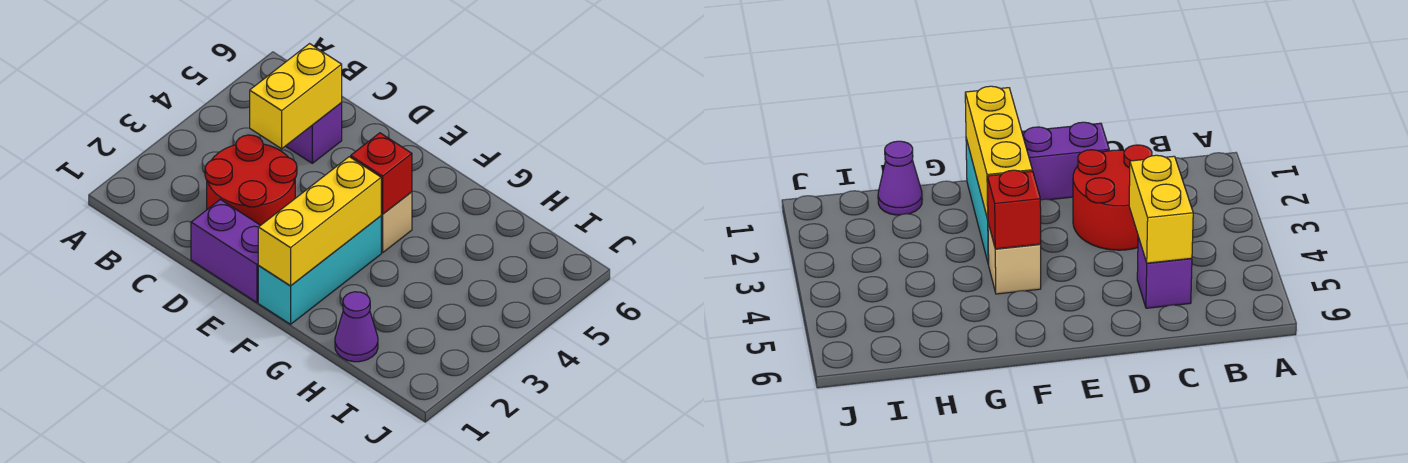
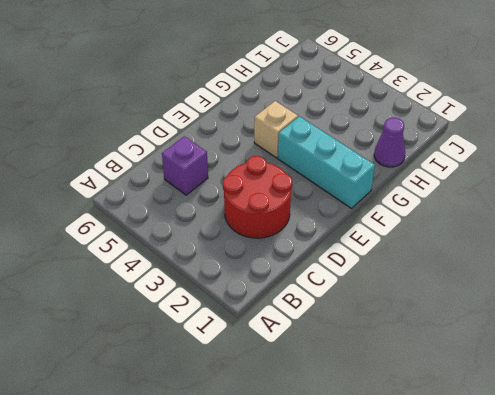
none -> purple 1x2 brick [191,200,260,303]
none -> yellow 1x2 brick [250,44,342,149]

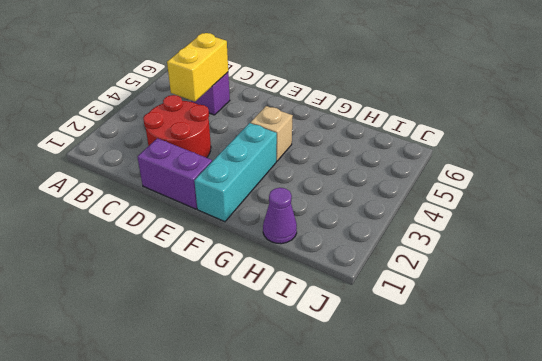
none -> yellow 1x3 brick [258,157,381,286]
none -> red 1x1 brick [351,133,412,214]

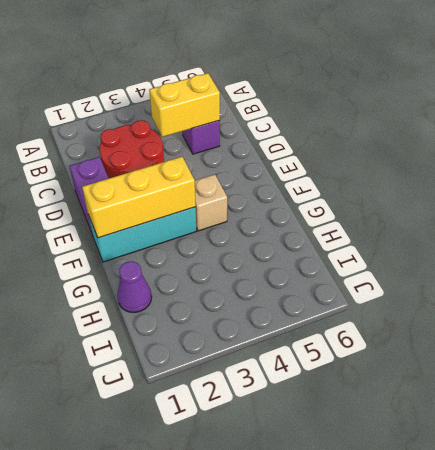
none -> red 1x1 brick [351,133,412,214]

